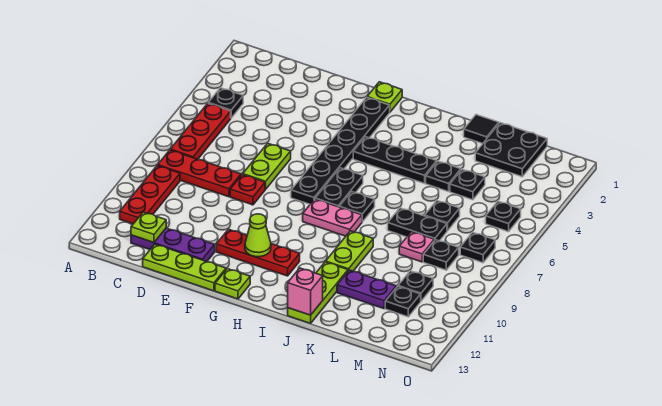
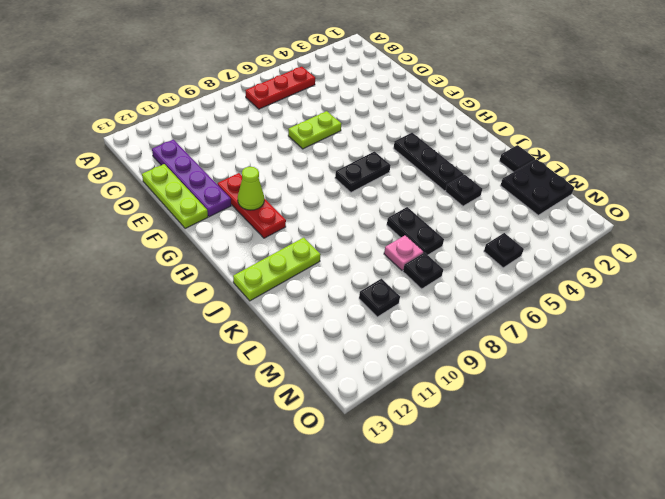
purple 1x4 plate [152,140,231,217] -> purple 1x3 plate [131,228,215,262]
none -> black 1x1 plate [209,88,243,118]
none -> red 1x3 plate [158,150,241,197]
none -> red 1x3 plate [120,166,180,224]
none -> red 1x1 plate [230,174,265,205]

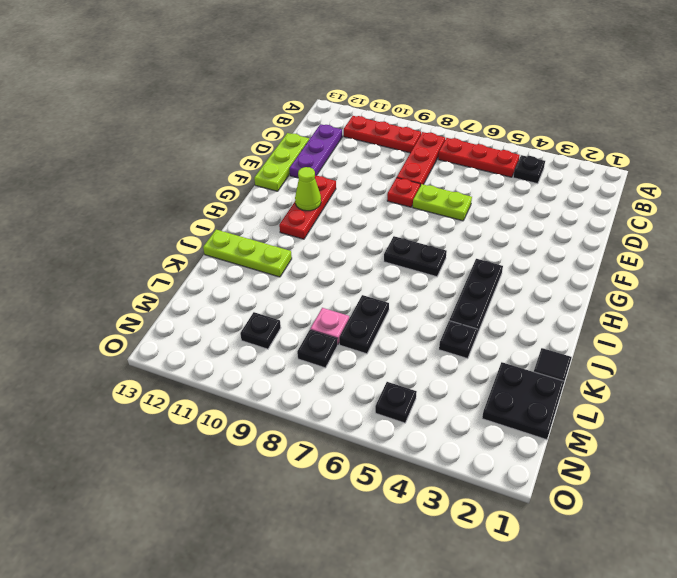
none -> lime 1x1 plate [367,82,402,112]
none -> black 1x6 plate [291,97,390,204]
none -> lime 1x1 plate [215,269,250,299]
none -> pink 1x2 plate [303,199,362,236]

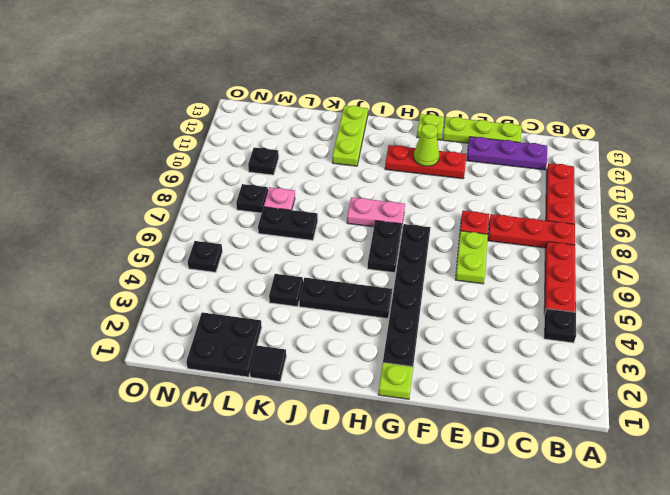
none -> black 1x1 plate [339,192,375,222]
none -> lime 1x2 plate [326,231,373,271]
none -> purple 1x2 plate [337,270,396,309]
none -> black 1x1 plate [450,169,485,200]

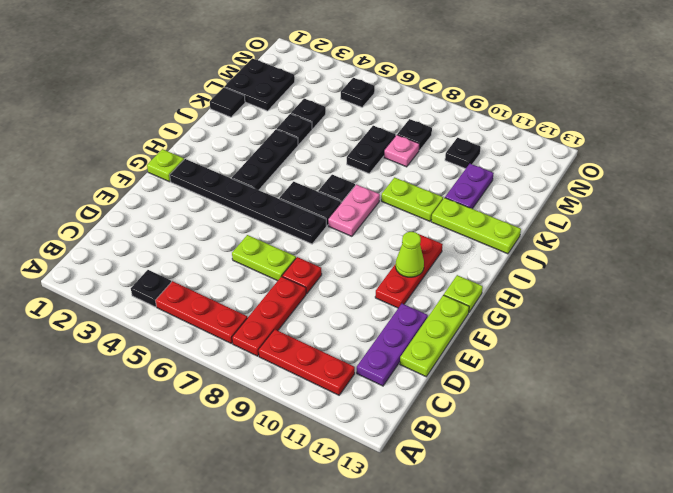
none -> black 1x1 plate [425,201,460,231]
none -> black 1x1 plate [385,286,421,317]
none -> black 1x1 plate [460,232,495,263]
none -> lime 1x1 plate [131,212,166,243]

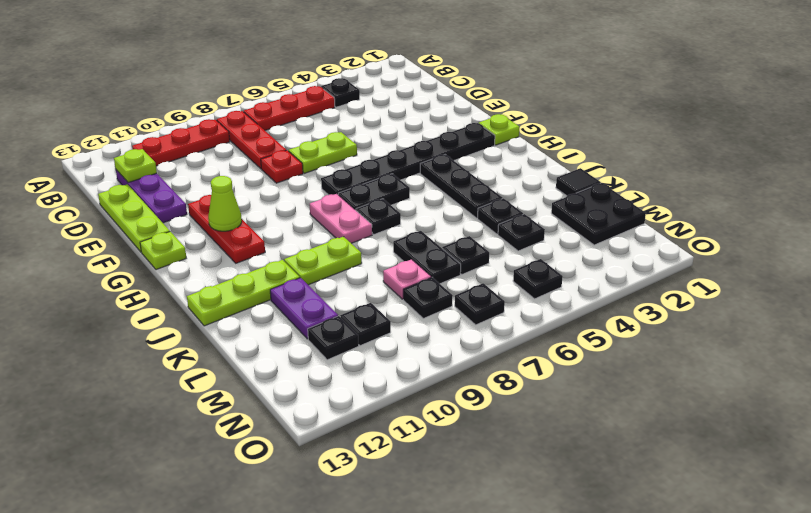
none -> pink 1x1 brick [288,268,323,315]

